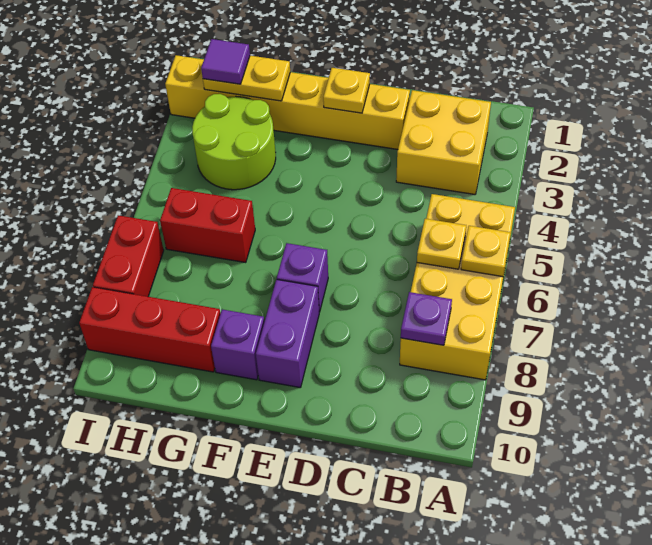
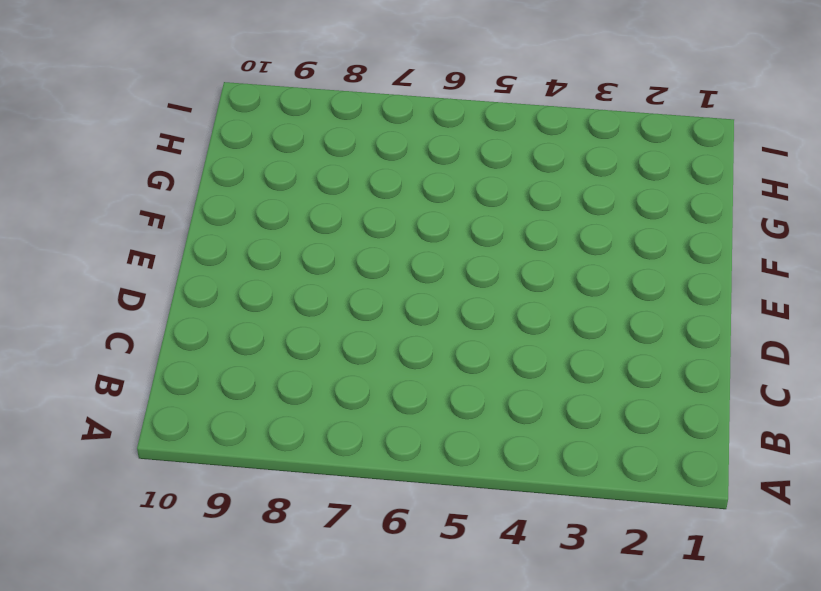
none -> yellow 2x4 brick [400,194,515,380]
none -> yellow 2x2 brick [396,90,491,194]
none -> yellow 1x6 brick [165,55,410,149]

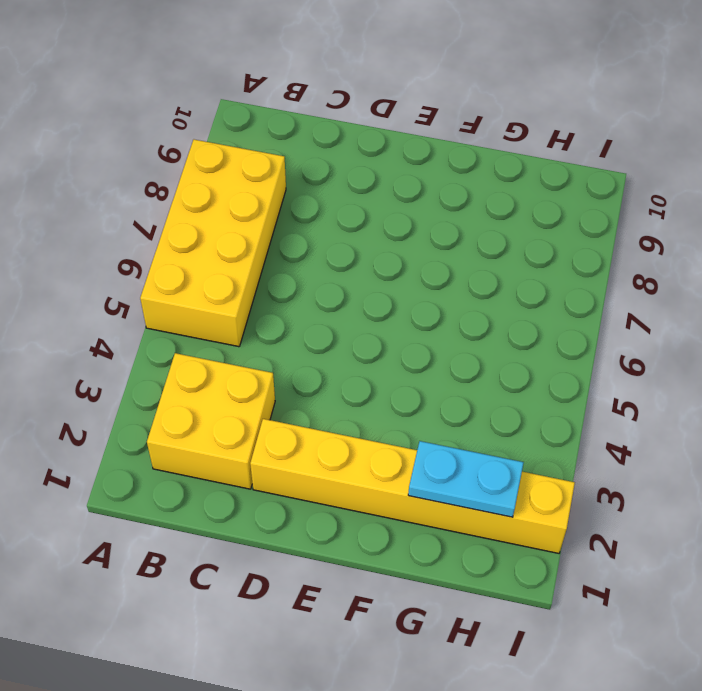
cyan 1x2 plate [408,441,524,517] -> yellow 1x2 plate [203,56,290,101]
none -> purple 1x1 brick [277,243,328,312]
none -> purple 1x2 brick [256,279,319,388]
none -> purple 1x1 brick [211,309,264,380]

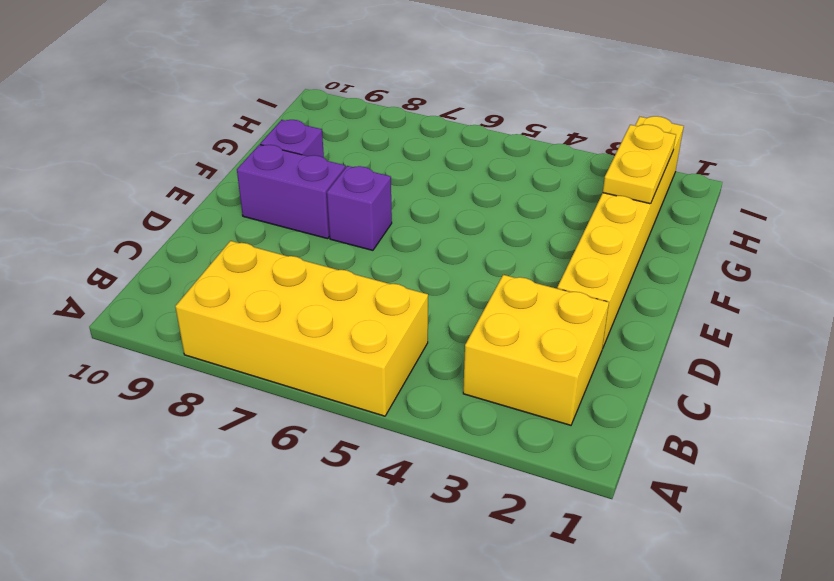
none -> lime 2x2 round brick [192,94,276,190]
none -> red 1x2 brick [160,188,255,263]
none -> red 1x3 brick [79,287,221,372]

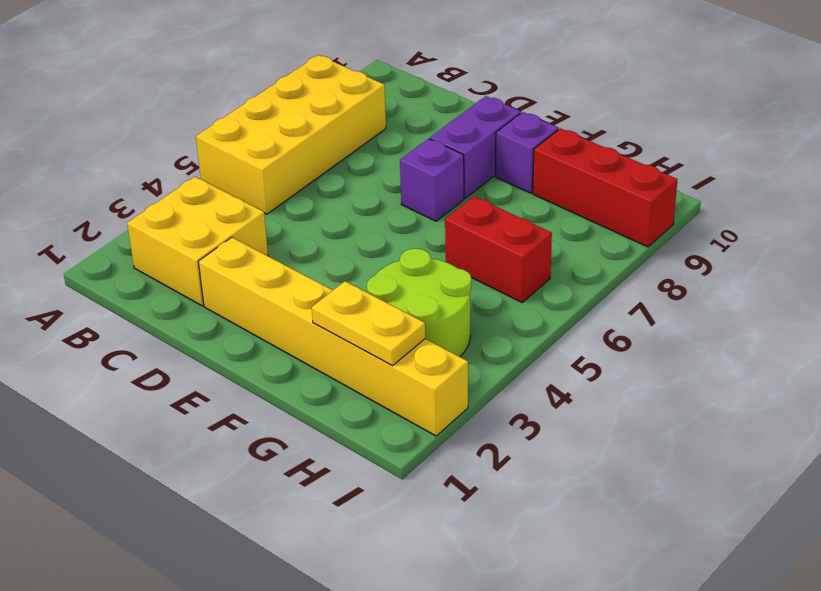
none -> red 1x2 brick [93,215,164,297]
none -> yellow 1x1 plate [461,226,511,277]
none -> yellow 1x1 plate [417,219,466,269]

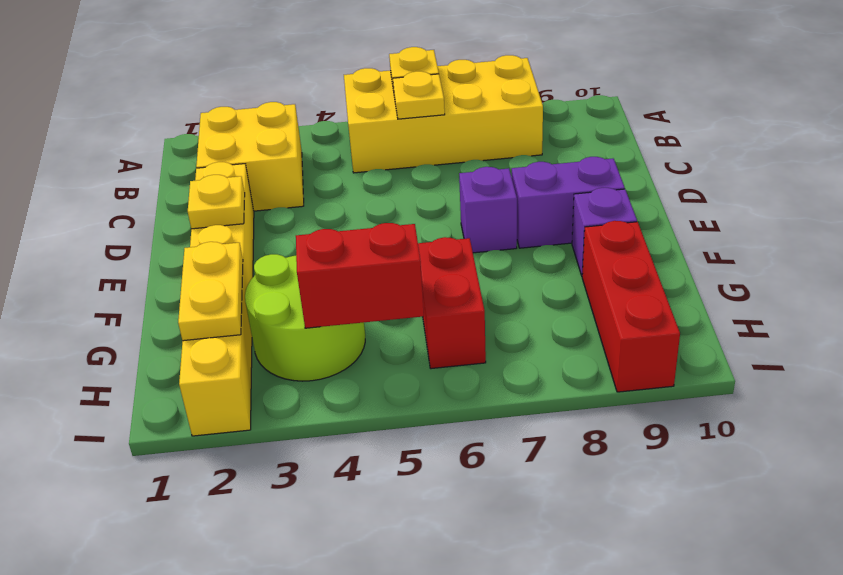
red 1x2 brick [296,223,424,328] -> red 1x2 brick moved to [93,215,164,297]
none -> purple 1x1 plate [401,292,452,345]
none -> purple 1x1 tile [201,39,250,84]

